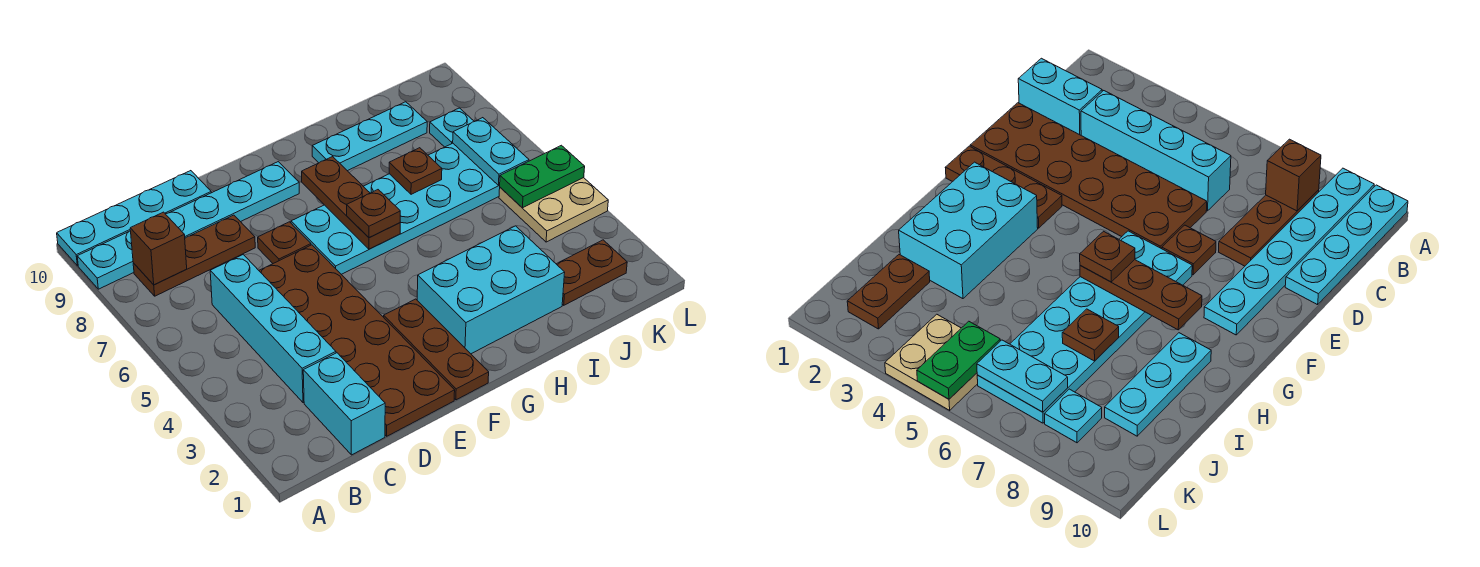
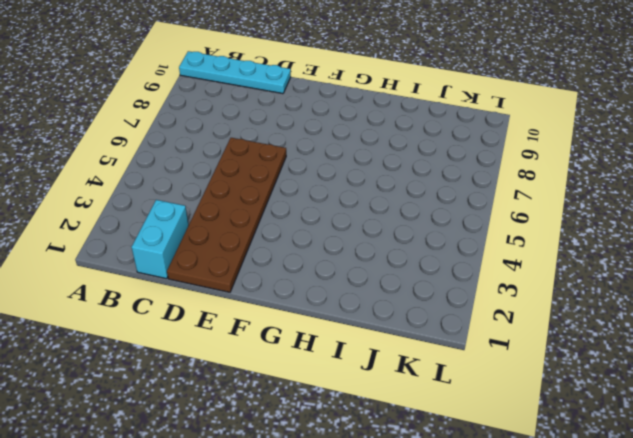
none -> cyan 1x6 plate [77,162,299,289]
none -> brown 1x3 plate [133,215,255,296]
none -> cyan 1x4 brick [210,255,336,403]

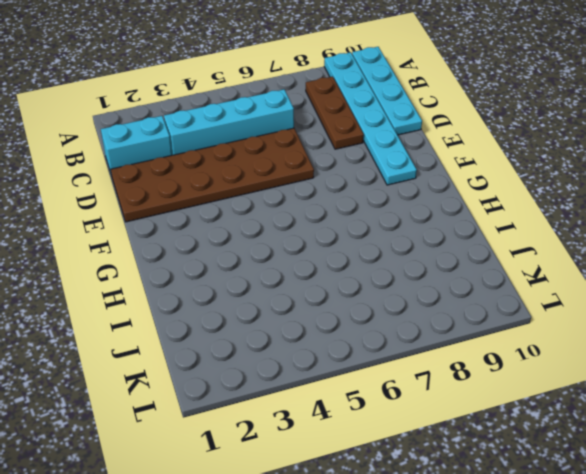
none -> brown 1x1 plate [258,222,311,263]
none -> brown 1x3 plate [384,299,489,400]
none -> cyan 2x6 plate [291,143,500,274]

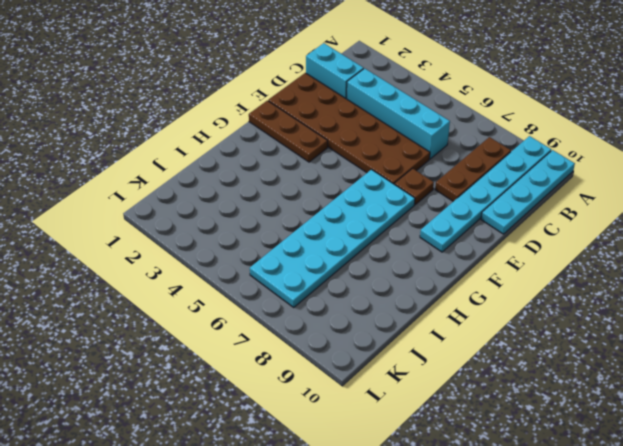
none -> cyan 2x3 brick [417,226,565,354]
none -> cyan 1x3 plate [312,102,427,171]
none -> brown 1x2 plate [557,240,627,305]

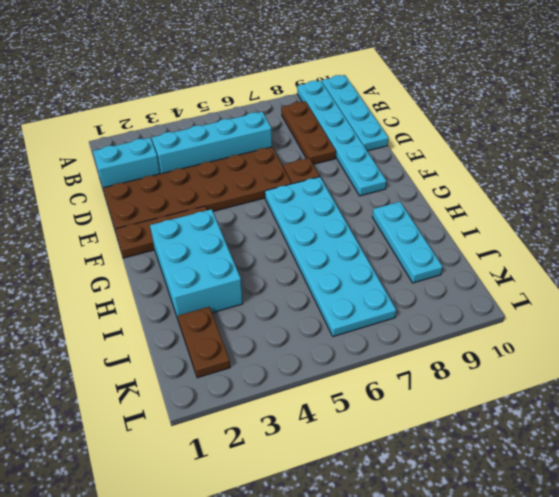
none -> tan 2x2 plate [499,178,608,242]
none -> cyan 1x1 plate [430,108,474,147]
none -> brown 1x1 brick [130,212,187,285]

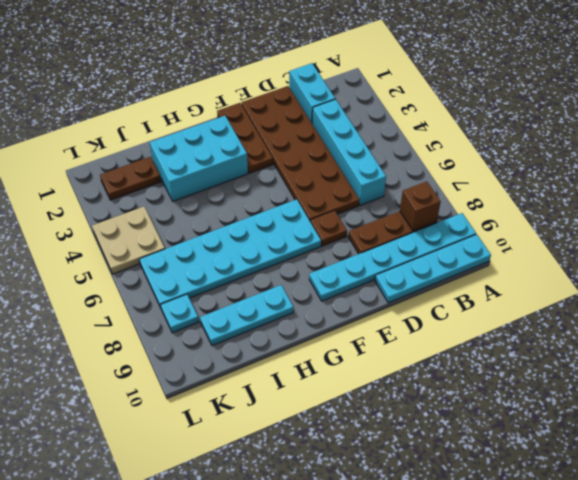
none -> brown 1x3 plate [302,157,400,249]
none -> brown 1x1 plate [389,148,442,194]
none -> green 1x2 plate [500,145,585,208]

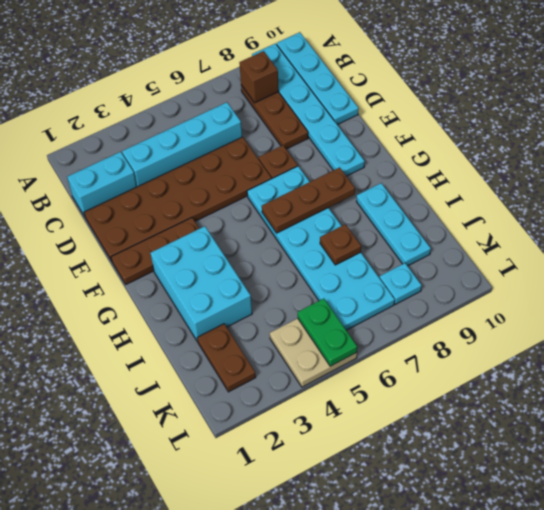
none -> cyan 1x2 plate [453,118,529,185]
none -> brown 1x1 plate [347,190,400,238]

